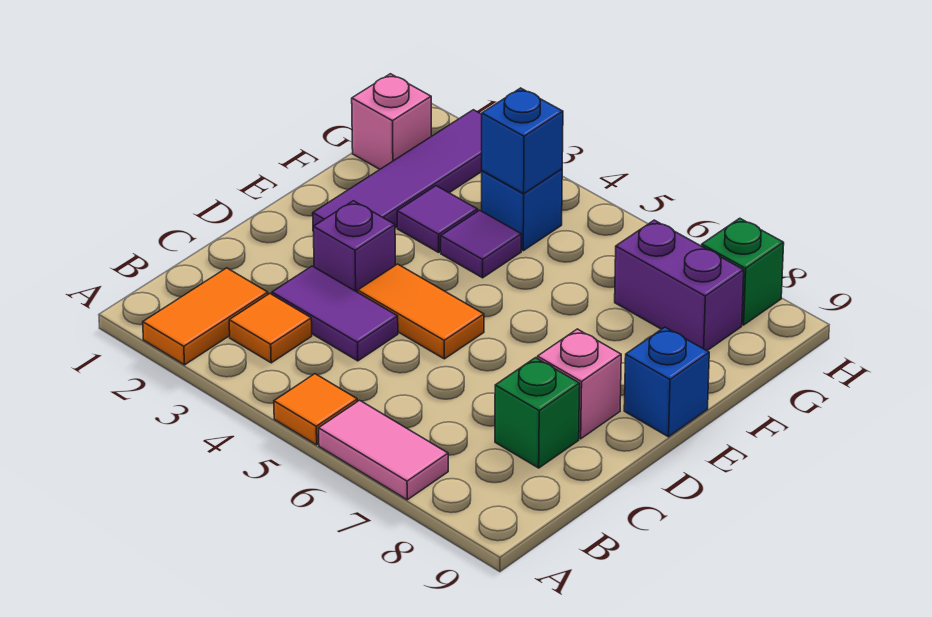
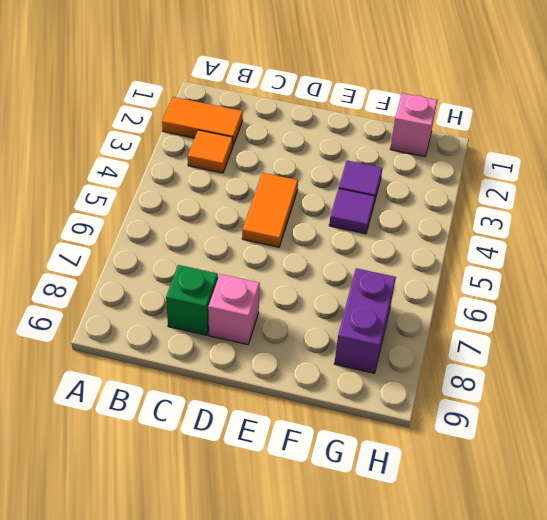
none -> orange 1x1 tile [274,374,357,445]
none -> pink 1x2 tile [319,400,448,500]
none -> purple 1x2 tile [272,266,398,361]

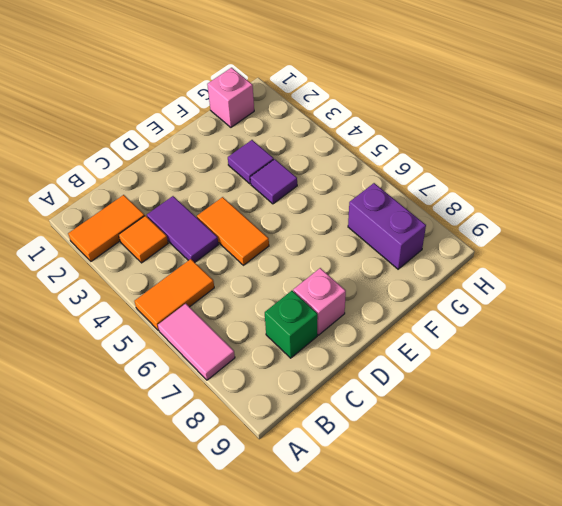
orange 1x2 tile [134,259,214,331] -> orange 1x1 tile [274,374,357,445]
none -> purple 1x1 brick [313,201,395,292]
none -> purple 1x4 tile [313,110,482,228]
none -> blue 1x1 brick [624,327,709,437]

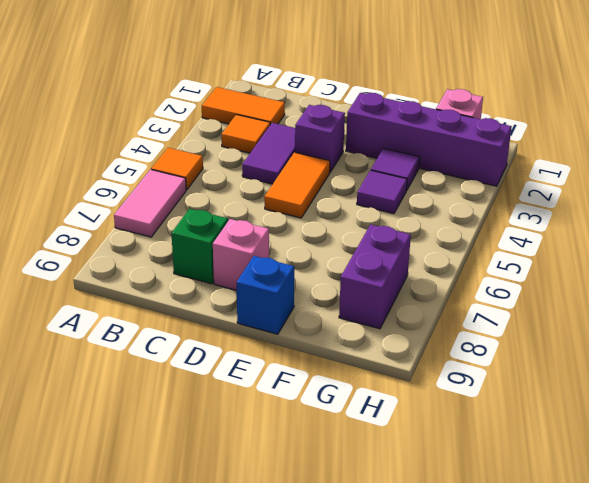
purple 1x4 brick [346,93,512,186] -> purple 1x4 tile [313,110,482,228]
none -> blue 1x1 brick [482,169,562,251]
none -> green 1x1 brick [702,218,784,325]
none -> blue 1x1 brick [482,88,563,194]

